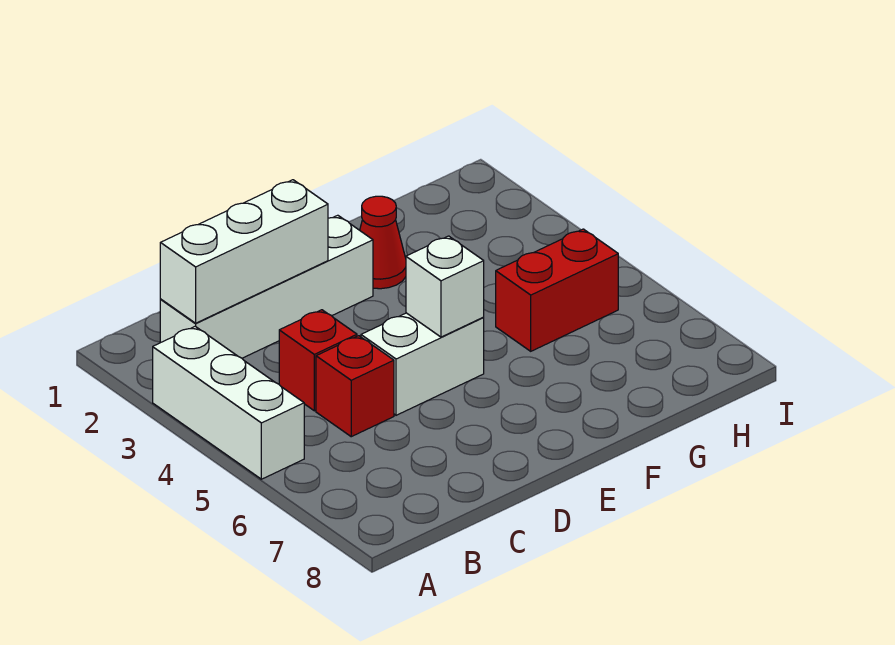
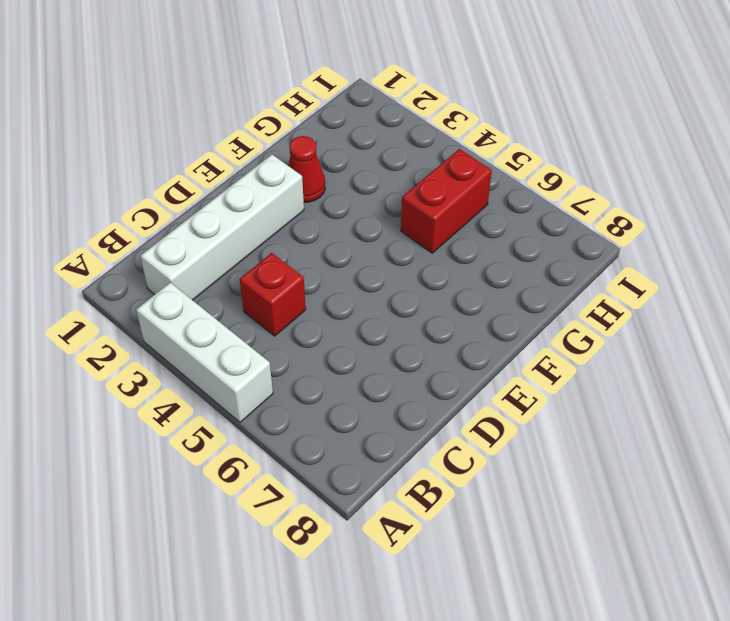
none -> red 1x1 brick [316,336,394,437]
none -> white 1x2 brick [361,313,484,415]

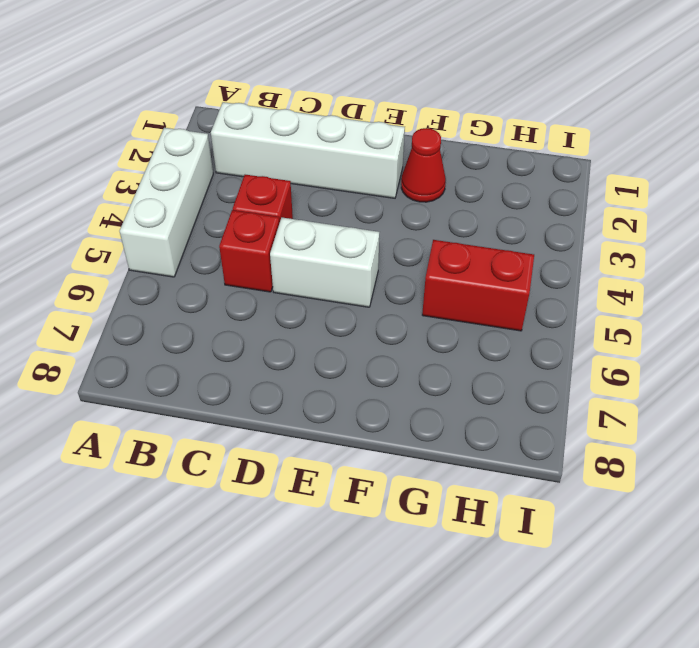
none -> white 1x3 brick [160,180,328,323]
none -> white 1x1 brick [406,236,484,337]

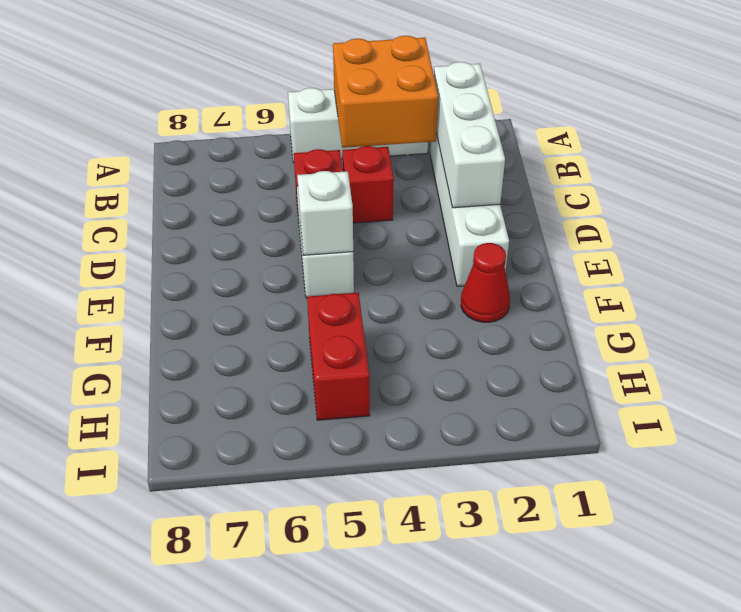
orange 2x2 brick [333,36,438,148] -> none

